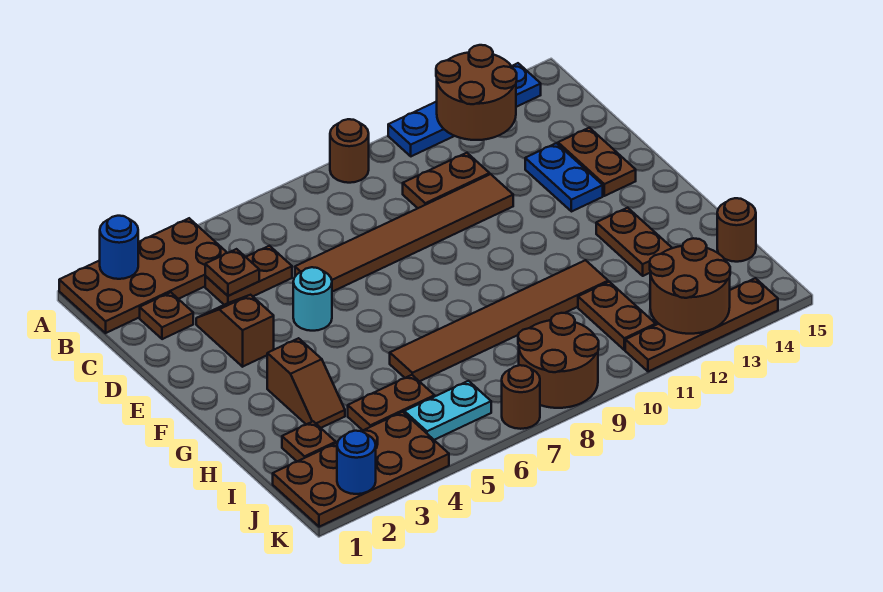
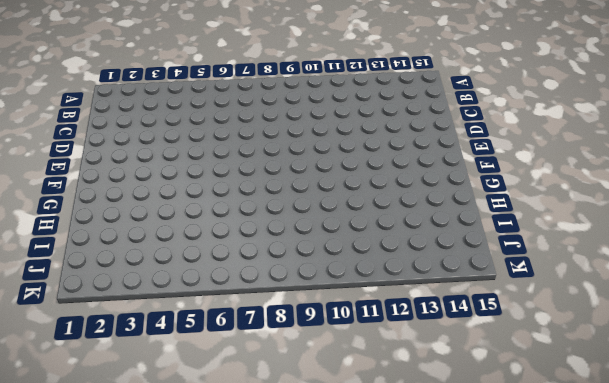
none -> brown 2x4 plate [59,218,227,333]
none -> brown 1x1 round brick [330,119,369,183]
none -> blue 1x4 plate [388,63,541,156]

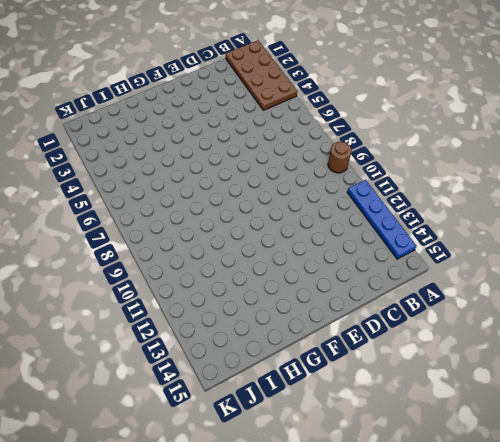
none -> brown 1x1 plate [140,292,193,339]
none -> brown 1x2 plate [205,246,292,305]
none -> brown 1x2 plate [403,153,490,208]

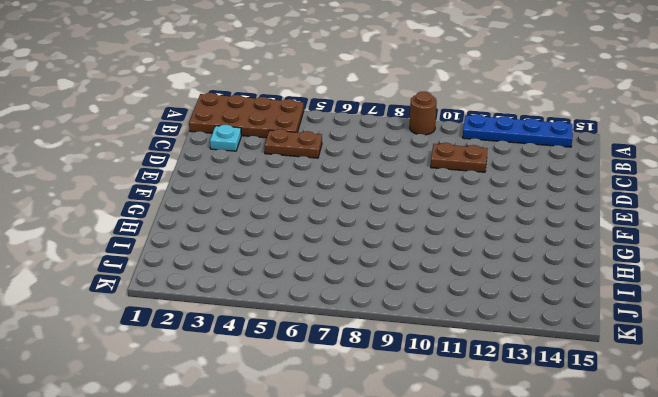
cyan 1x1 plate [210,125,241,151] -> brown 1x1 plate [140,292,193,339]
none -> brown 1x2 slope [196,295,274,367]
none -> brown 1x6 tile [295,174,513,292]
none -> blue 1x2 plate [525,143,603,212]

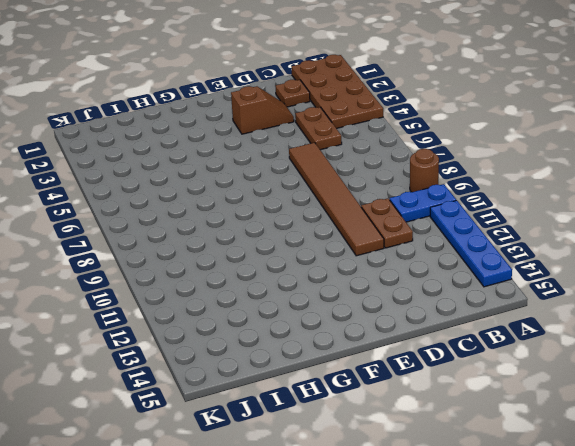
blue 1x2 plate [390,184,456,222] -> blue 1x2 plate moved to [525,143,603,212]
none -> brown 1x2 plate [558,128,636,196]
none -> cyan 1x1 round brick [293,267,332,331]
none -> brown 1x2 slope [267,338,345,428]

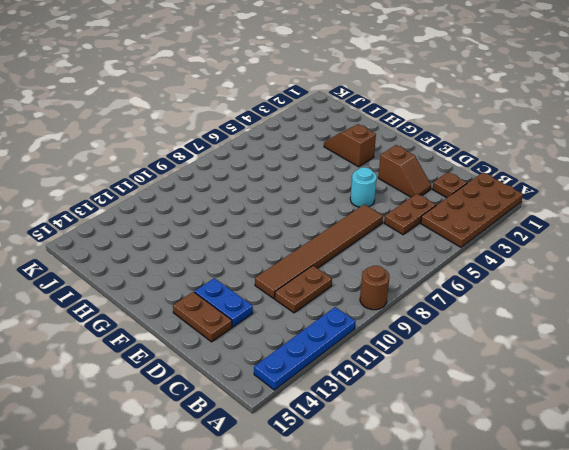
none -> brown 1x2 plate [596,208,672,276]
none -> brown 1x6 tile [390,260,608,381]
none -> brown 1x1 plate [282,421,336,462]

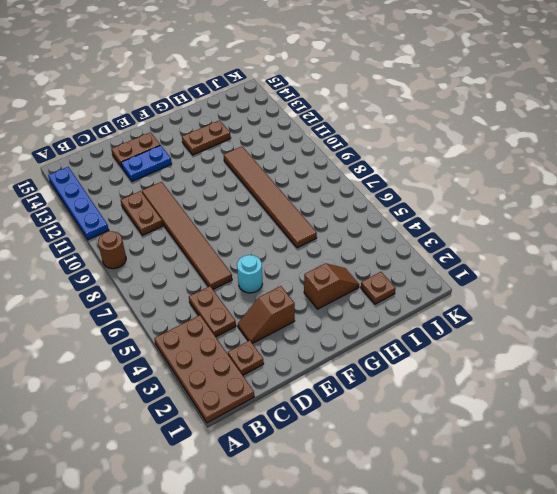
none -> brown 1x2 plate [348,375,435,430]
none -> brown 1x2 plate [578,282,656,350]
none -> brown 1x1 round brick [717,198,756,262]

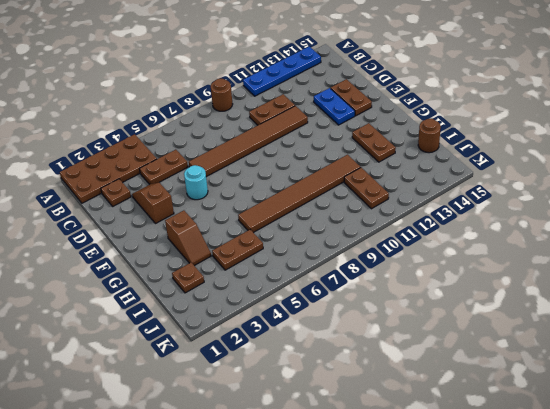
none -> brown 2x4 plate [273,412,449,527]
none -> cyan 1x2 plate [404,381,491,440]
none -> brown 2x2 round brick [518,313,599,408]

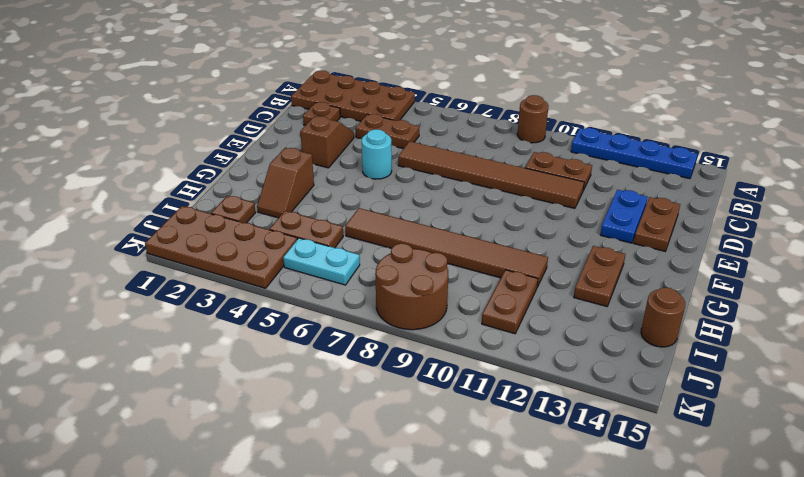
none -> brown 1x1 round brick [502,365,540,429]
none -> brown 1x4 plate [625,278,778,372]
none -> blue 1x1 round brick [100,216,138,279]

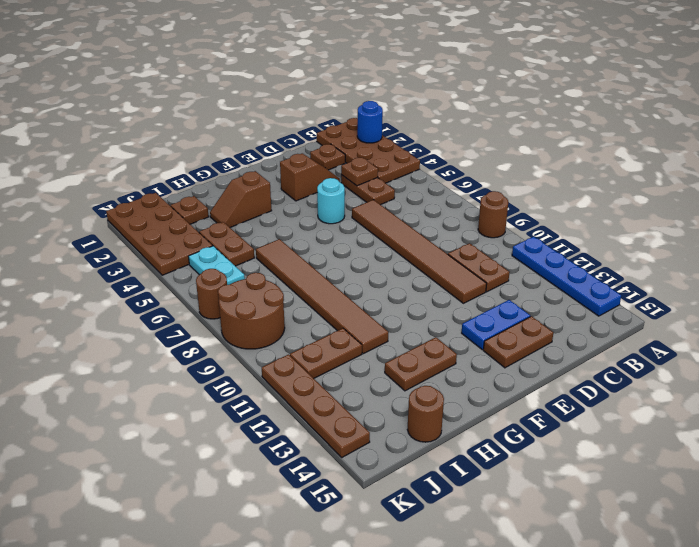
none -> brown 2x2 round brick [436,45,517,140]
none -> brown 2x2 round brick [650,238,730,334]
none -> blue 1x1 round brick [337,431,376,494]

